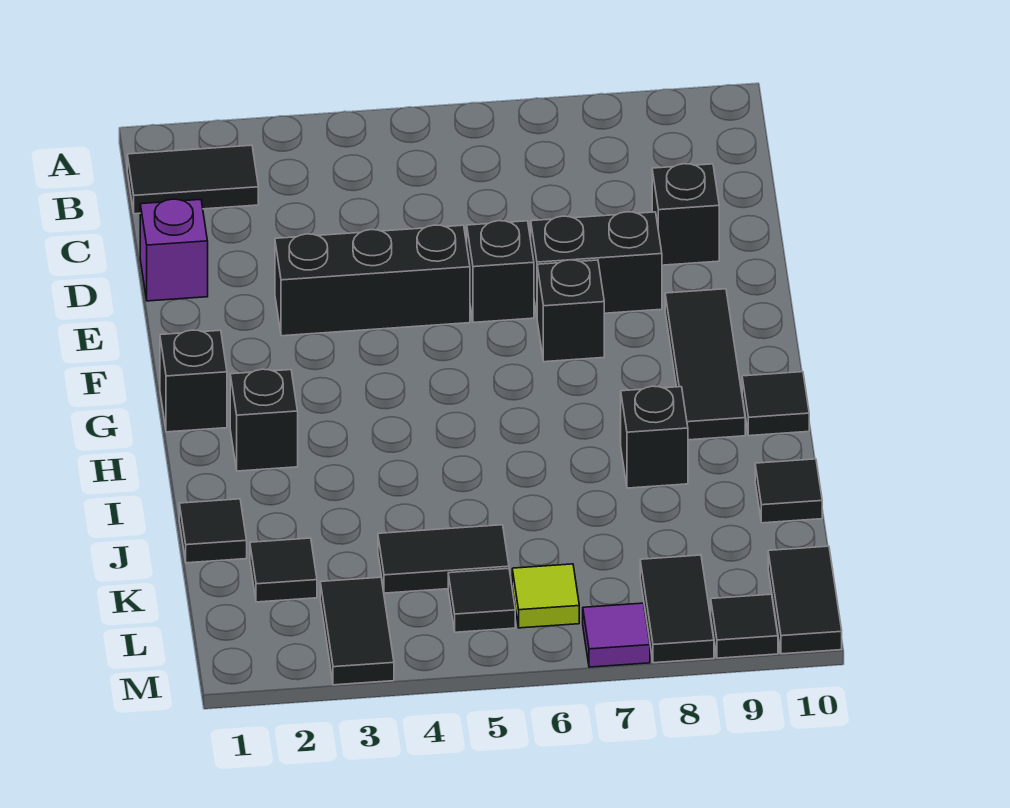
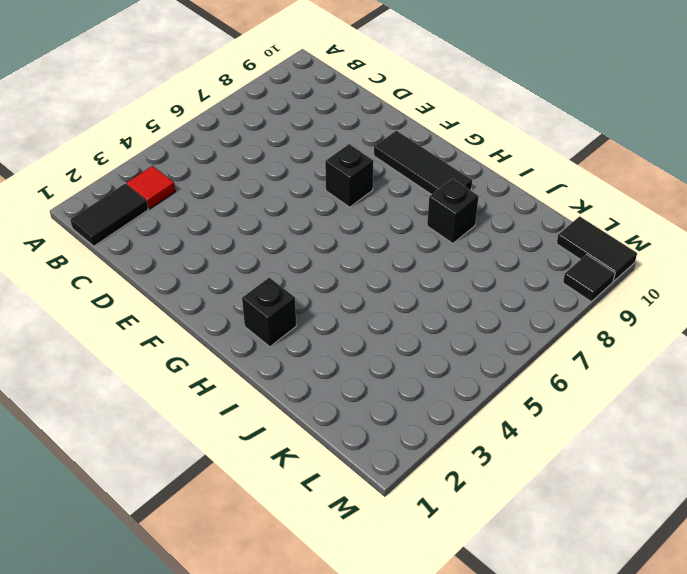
red 1x1 tile [127,166,175,209] -> none
none -> purple 1x1 brick [140,199,208,301]
none -> black 1x1 brick [652,164,719,265]
none -> black 1x3 brick [275,225,470,336]

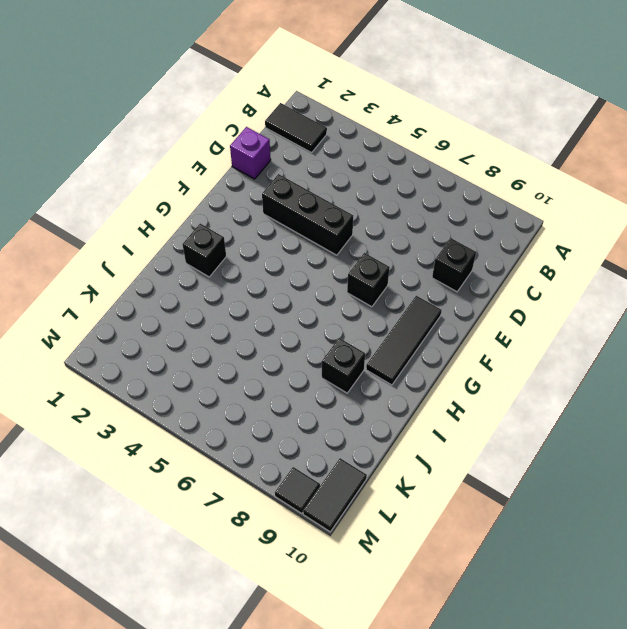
none -> black 1x1 brick [467,221,534,322]
none -> black 1x2 brick [531,212,662,315]
none -> black 1x1 brick [160,330,227,432]

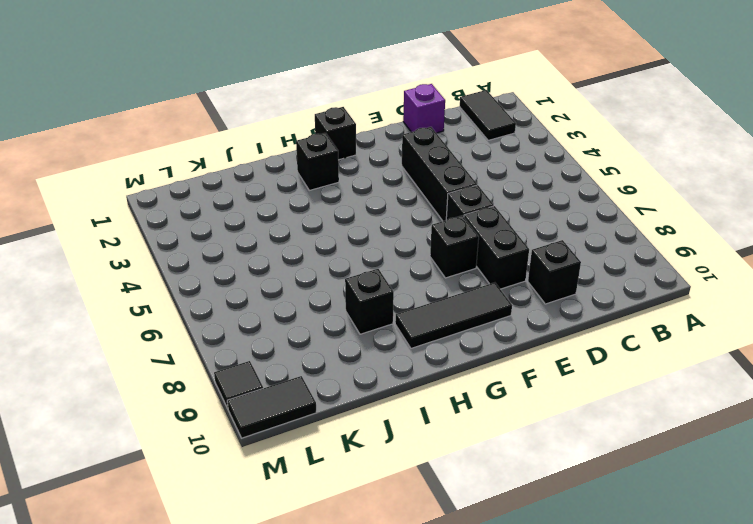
none -> black 1x1 tile [742,372,809,436]
none -> black 1x1 tile [179,499,247,563]
none -> black 1x1 tile [755,459,822,523]

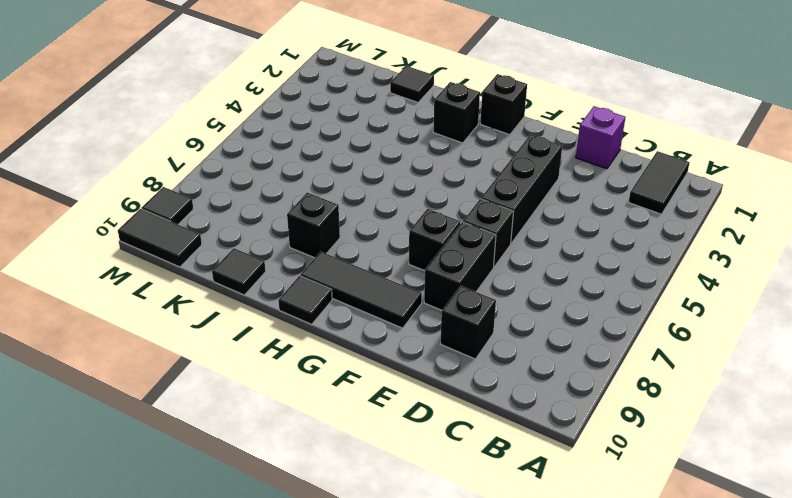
none -> black 1x1 tile [250,538,317,602]
none -> black 1x2 tile [378,525,509,593]
none -> black 1x2 tile [320,577,394,685]

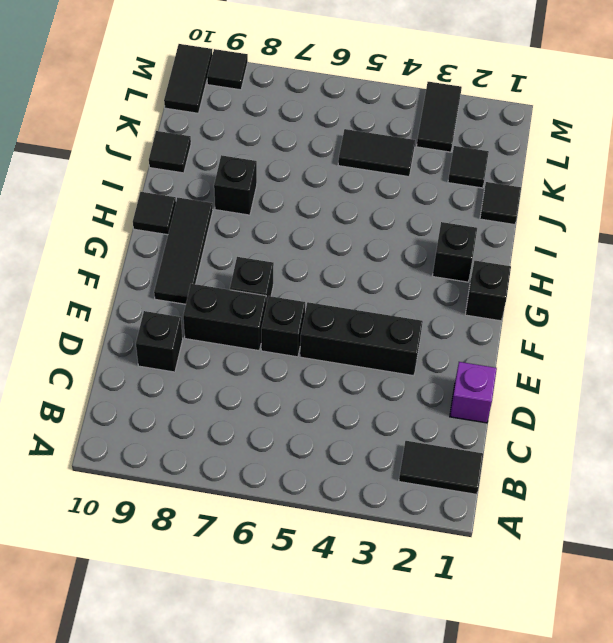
none -> black 1x1 tile [448,568,515,632]
none -> lime 1x1 tile [512,564,579,628]
none -> black 1x2 tile [640,555,714,663]

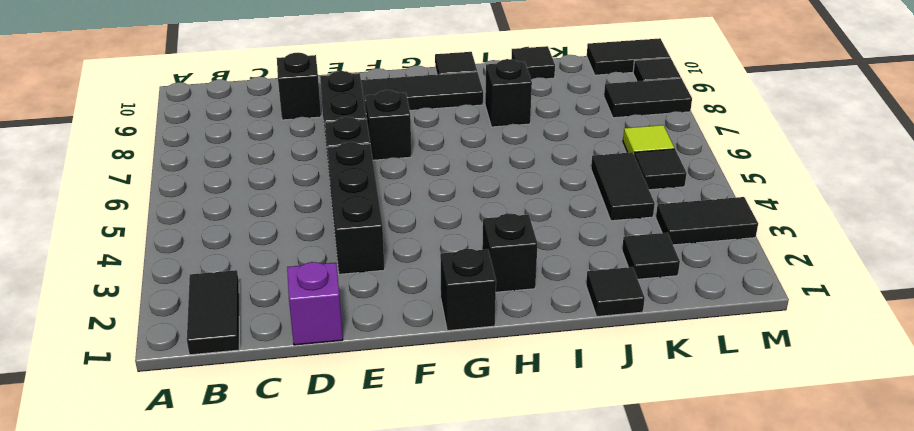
none -> purple 1x1 tile [583,603,650,667]

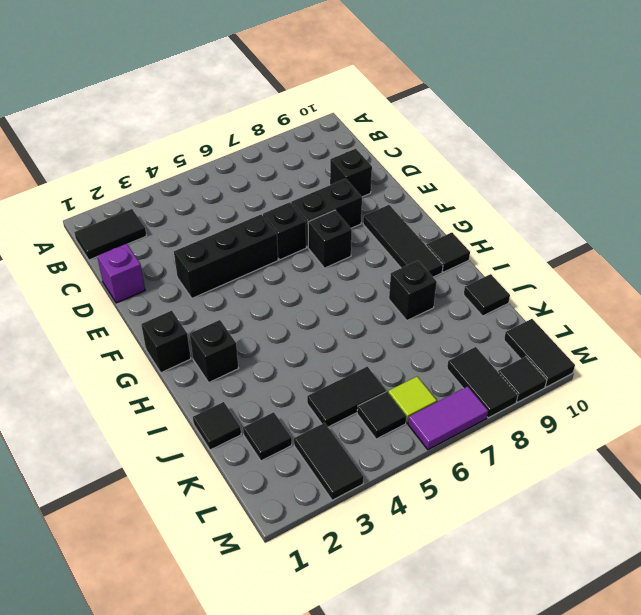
purple 1x2 tile [408,386,488,450] -> purple 1x1 tile [583,603,650,667]

